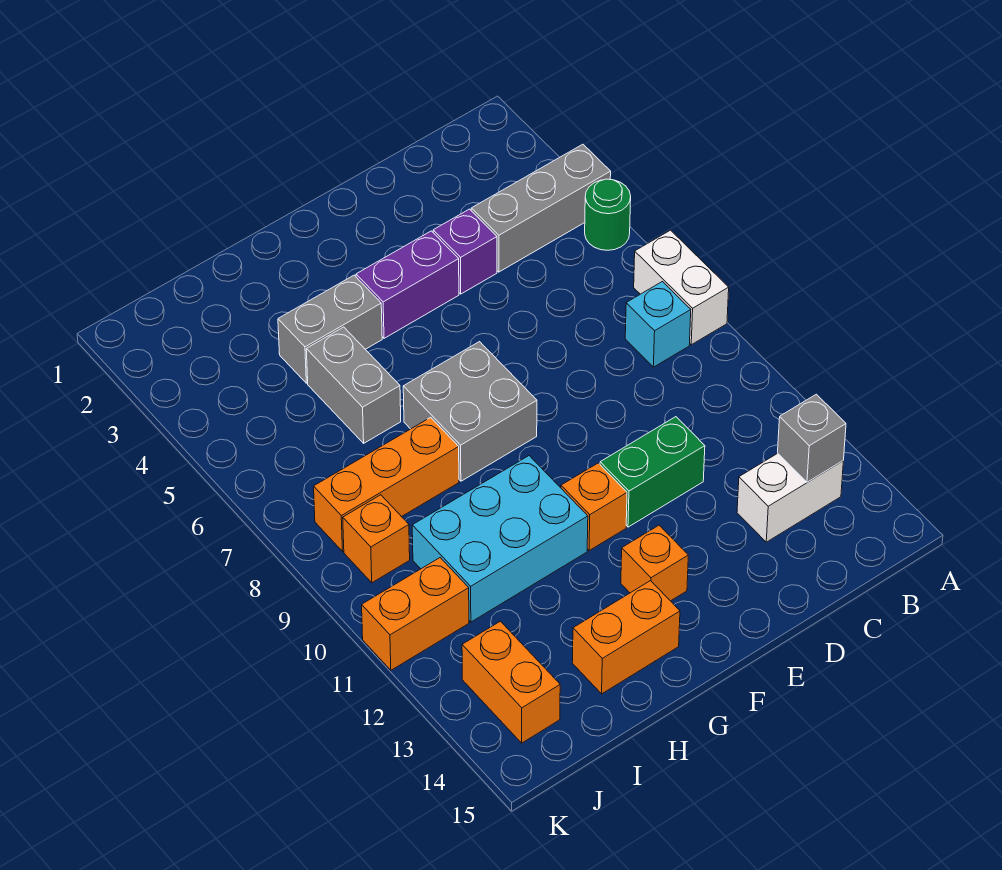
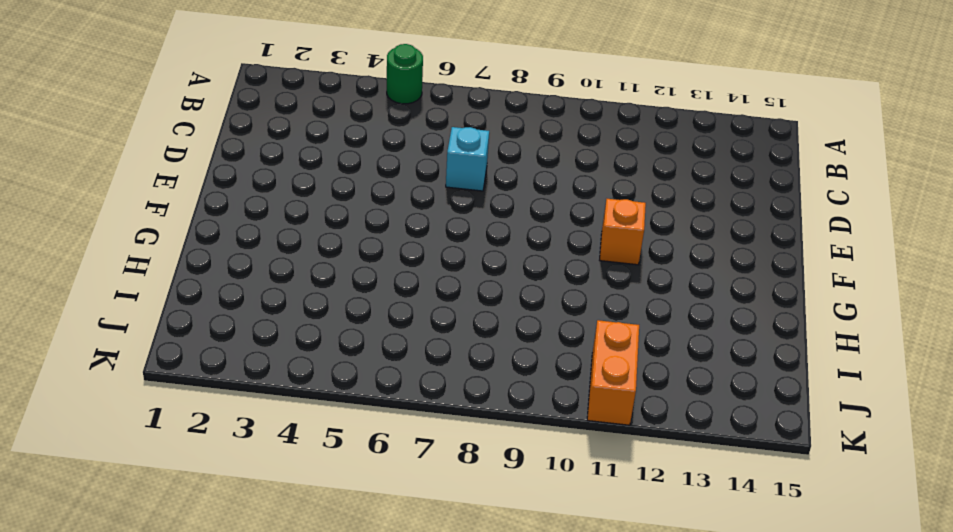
cyan 1x1 brick [446,127,489,191] -> cyan 1x1 brick moved to [625,282,691,367]
none -> grey 1x3 brick [471,144,611,272]
none -> white 1x2 brick [634,230,729,345]
none -> white 1x2 brick [737,453,843,542]

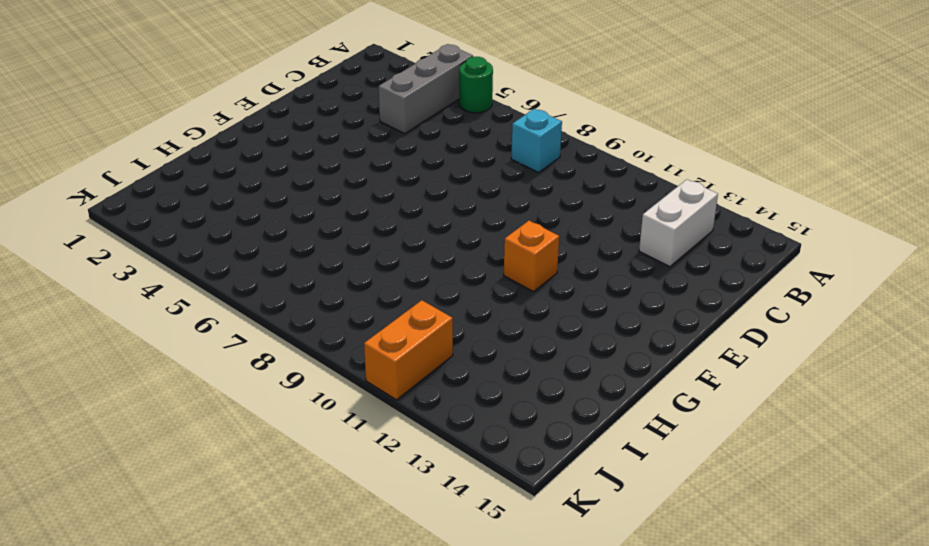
none -> white 1x2 brick [634,230,729,345]
none -> purple 1x1 brick [433,209,497,294]
none -> green 1x2 brick [600,417,705,527]

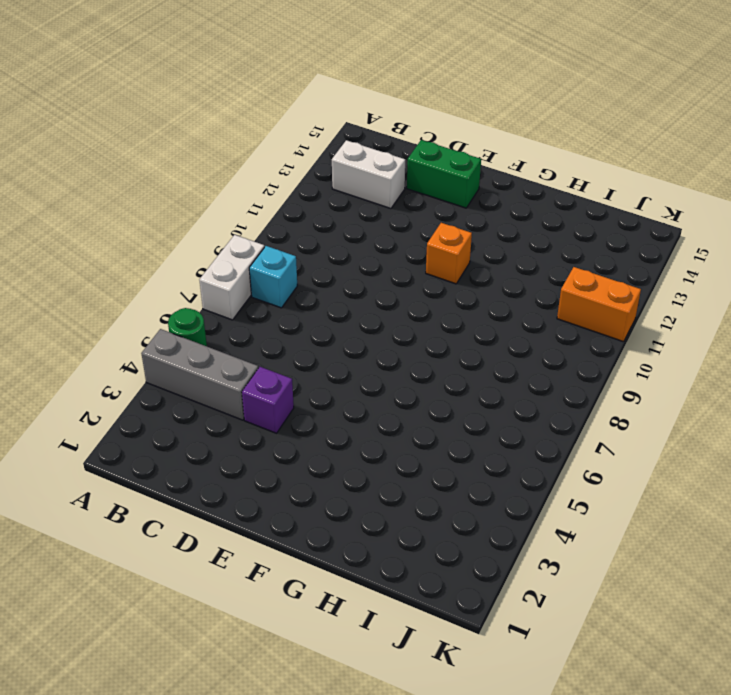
green 1x2 brick [407,140,481,208] -> green 1x2 brick moved to [600,417,705,527]
none -> purple 1x2 brick [356,231,459,338]
none -> grey 2x2 brick [403,342,537,481]
none -> orange 1x1 brick [621,525,688,601]

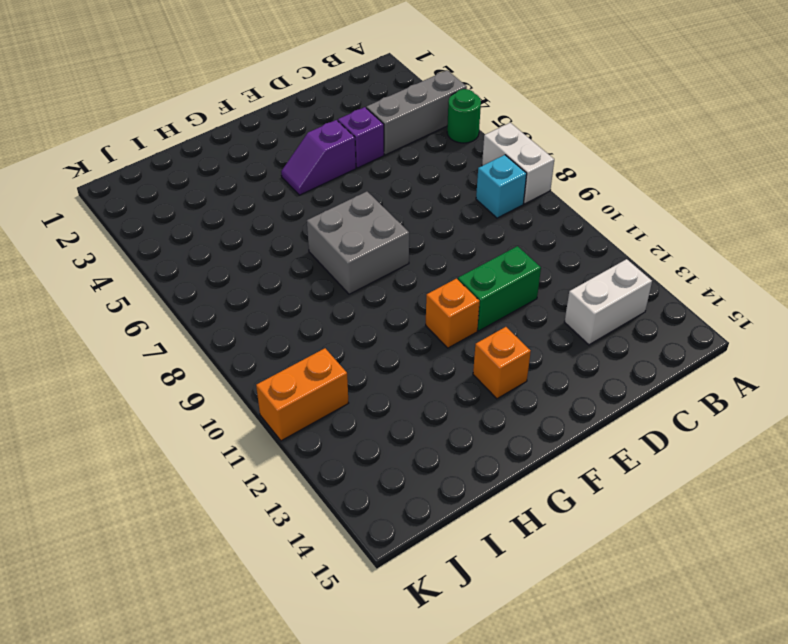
purple 1x2 slope [281,120,356,195] -> purple 1x2 brick [356,231,459,338]
none -> grey 1x2 brick [278,275,382,383]
none -> cyan 2x3 brick [412,456,588,622]
none -> orange 1x2 brick [572,581,680,694]

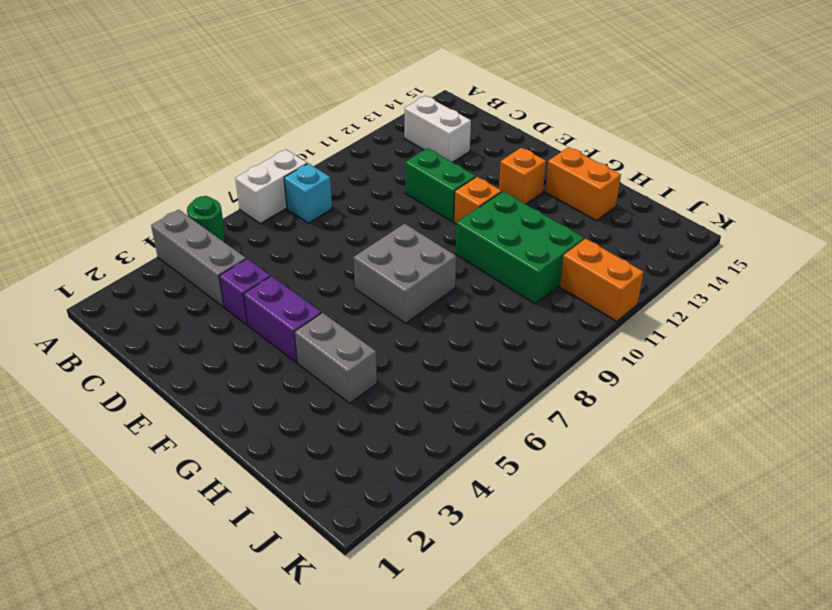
green 2x3 brick [456,191,584,304] -> cyan 2x3 brick [412,456,588,622]
none -> grey 1x2 brick [306,327,401,443]
none -> orange 1x3 brick [314,417,459,551]
none -> orange 1x1 brick [343,495,410,583]

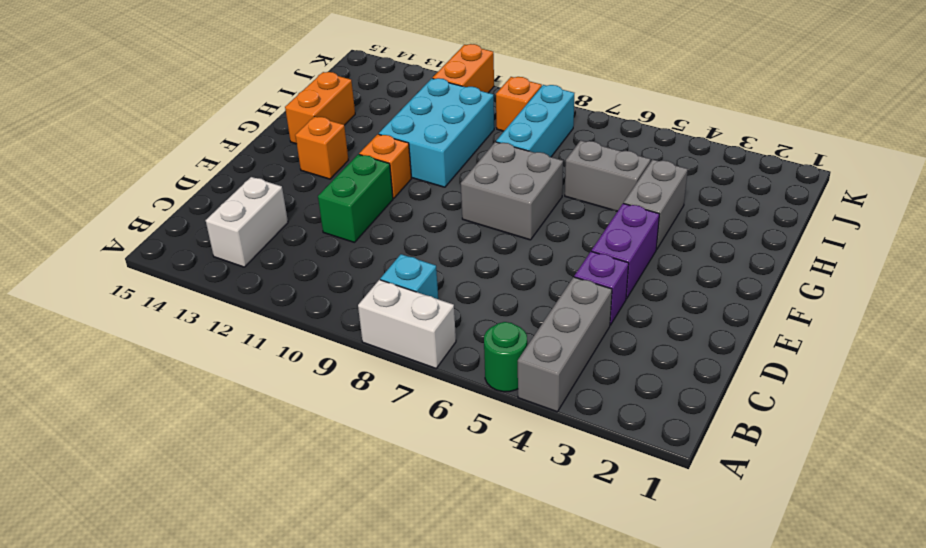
cyan 1x3 brick [496,85,574,157] -> orange 1x3 brick [314,417,459,551]
none -> orange 1x2 brick [462,621,560,743]
none -> grey 1x1 brick [778,394,846,482]

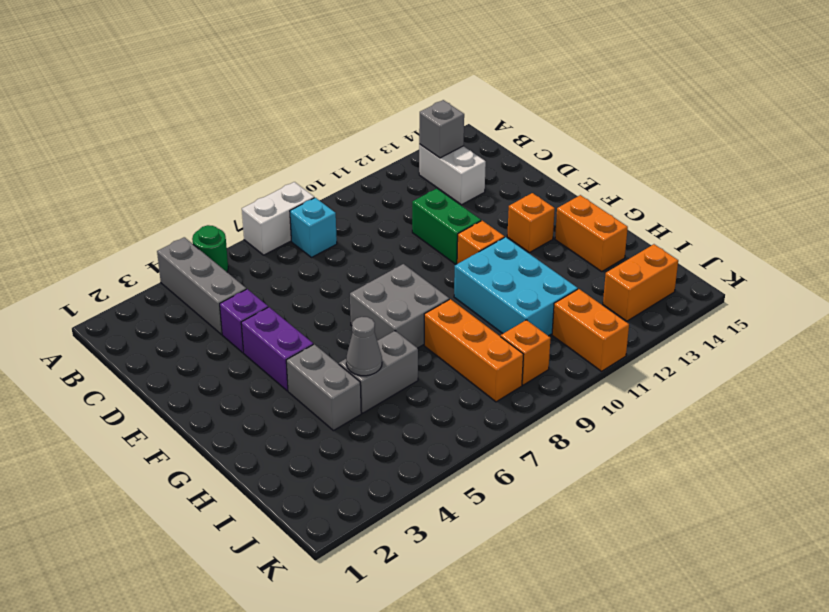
grey 1x1 cone [346,317,382,376] -> none

